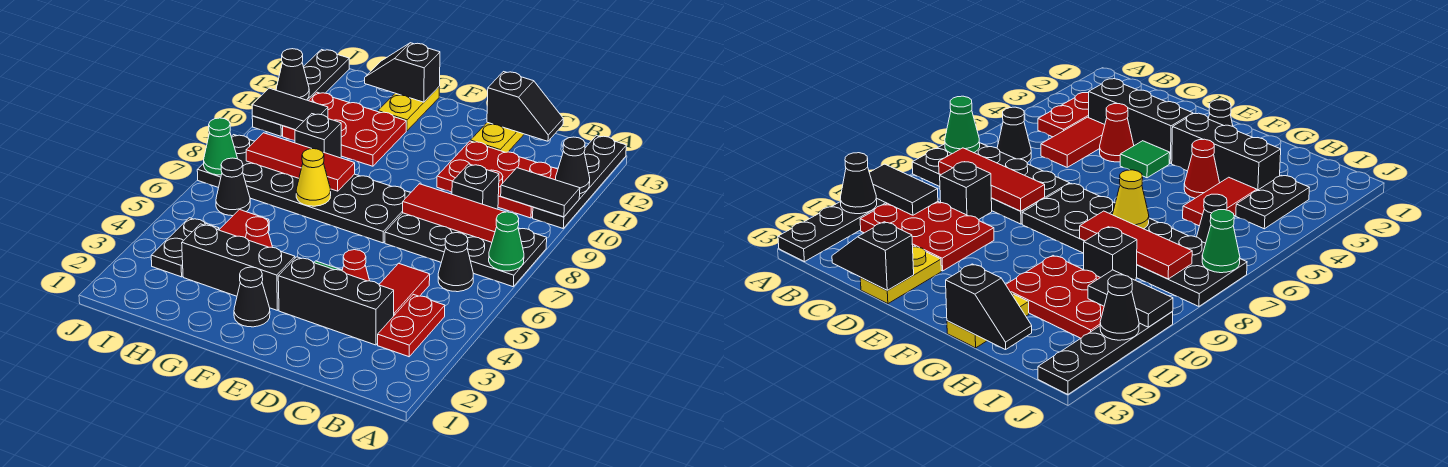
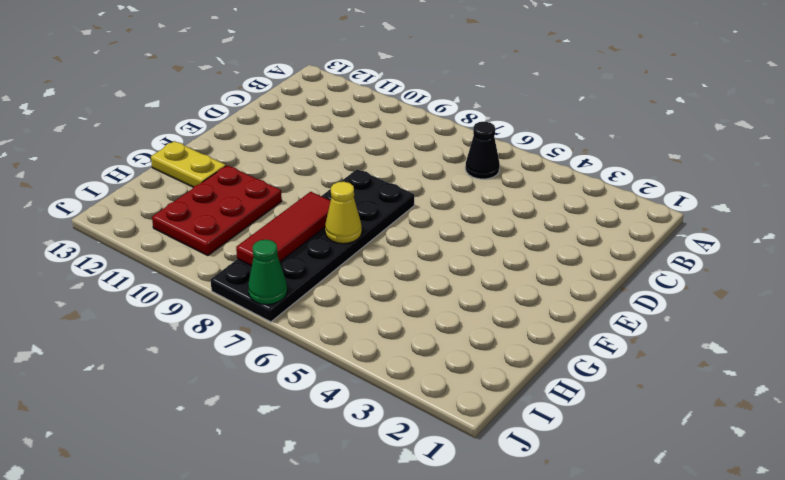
none -> black 2x4 plate [385,213,547,287]
none -> black 1x4 plate [533,136,626,228]
none -> red 1x2 plate [378,294,445,357]
none -> red 2x3 plate [437,141,558,218]

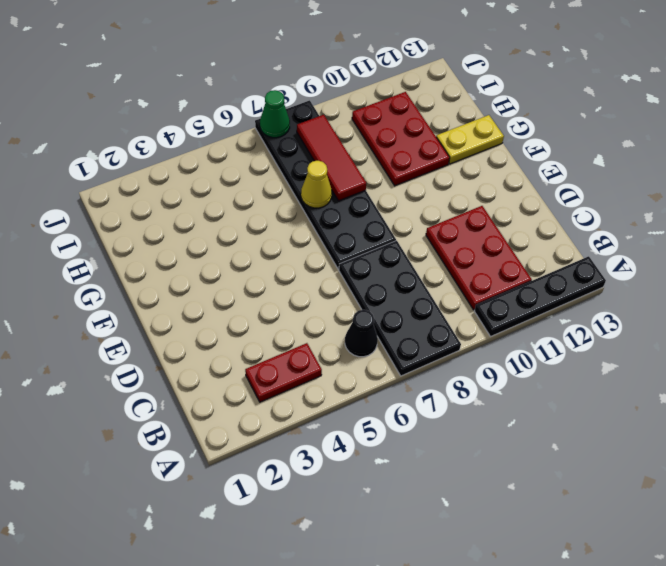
none -> black 1x3 brick [278,257,394,345]
none -> red 1x2 tile [379,263,430,315]
none -> black 1x1 brick [452,164,499,209]
none -> red 1x1 cone [342,250,370,281]

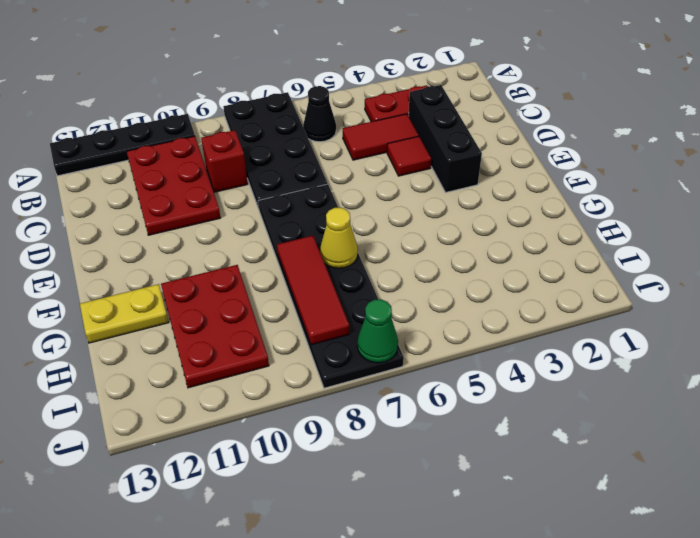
red 1x1 brick [201,130,248,192] -> black 1x1 brick [452,164,499,209]
red 1x1 tile [387,136,431,176] -> red 1x1 cone [342,250,370,281]
none -> yellow 1x2 plate [471,122,524,152]
none -> green 1x1 tile [1120,141,1170,178]
none -> black 1x1 cone [234,267,270,327]
none -> black 1x3 brick [182,224,295,311]

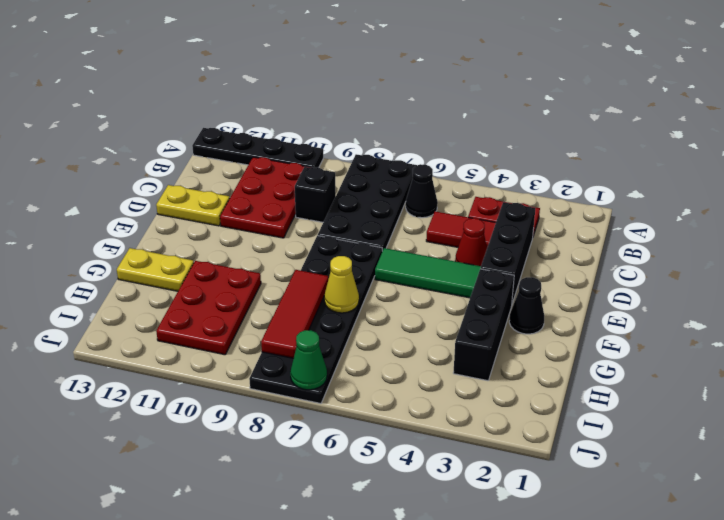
green 1x3 tile [375,248,481,298] -> green 1x1 tile [1120,141,1170,178]
none -> red 1x1 cone [246,217,272,247]
none -> red 1x2 tile [219,210,269,238]
none -> black 1x1 brick [295,114,341,158]
none -> black 1x2 plate [151,218,219,277]

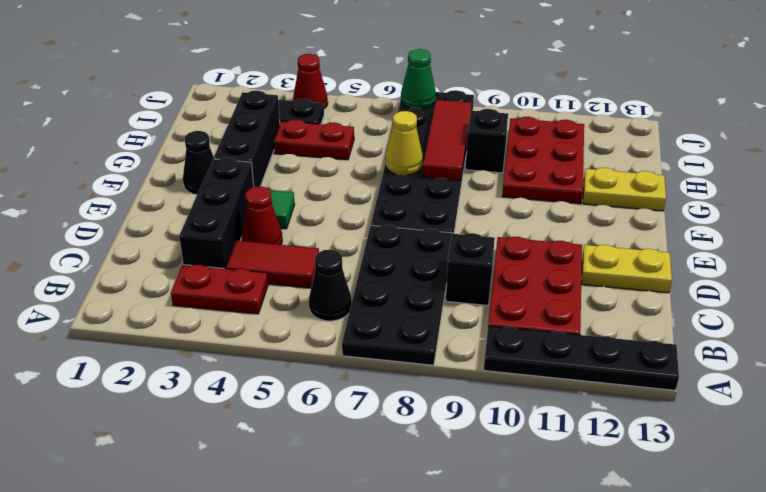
red 1x2 plate [274,119,354,160] -> red 1x2 tile [219,210,269,238]
red 1x1 cone [293,54,328,109] -> red 1x1 cone moved to [246,217,272,247]
none -> black 1x1 cone [216,158,250,216]
none -> black 1x4 plate [252,50,349,136]
none -> green 1x1 cone [489,212,524,271]
none -> black 1x2 tile [501,168,580,217]

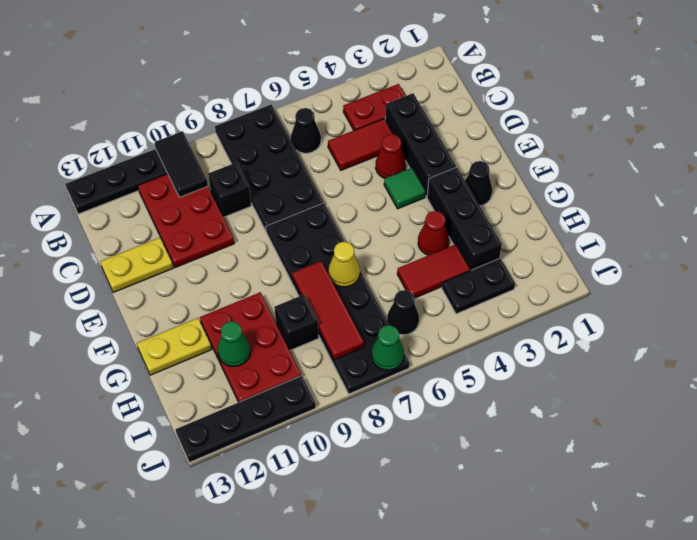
green 1x1 cone [218,321,251,366] -> green 1x1 cone moved to [489,212,524,271]
none -> black 1x1 cone [556,137,590,194]
none -> red 1x3 tile [403,184,504,242]
none -> black 1x2 slope [487,72,563,141]
none -> black 1x2 slope [365,43,440,102]

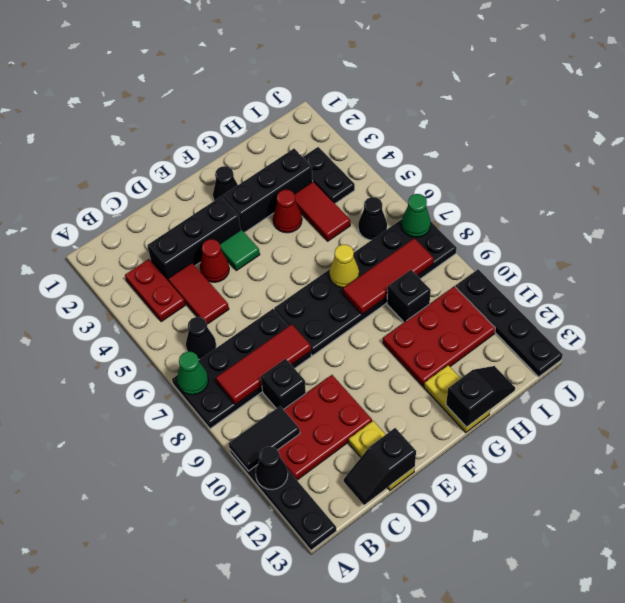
none -> black 1x2 tile [252,88,328,130]
none -> black 1x1 cone [276,49,309,100]

